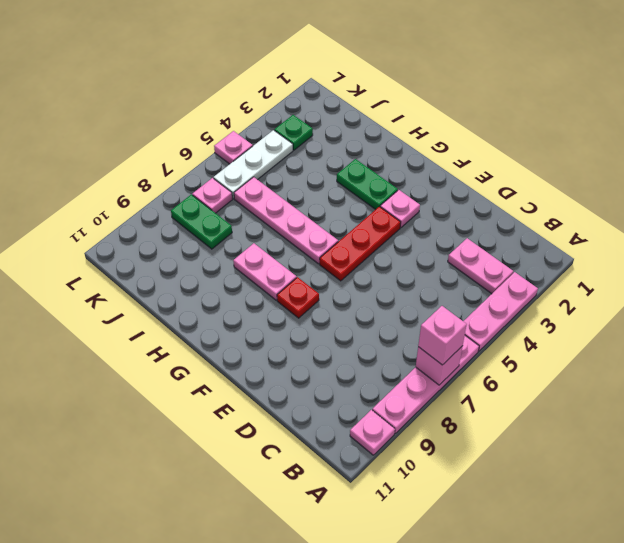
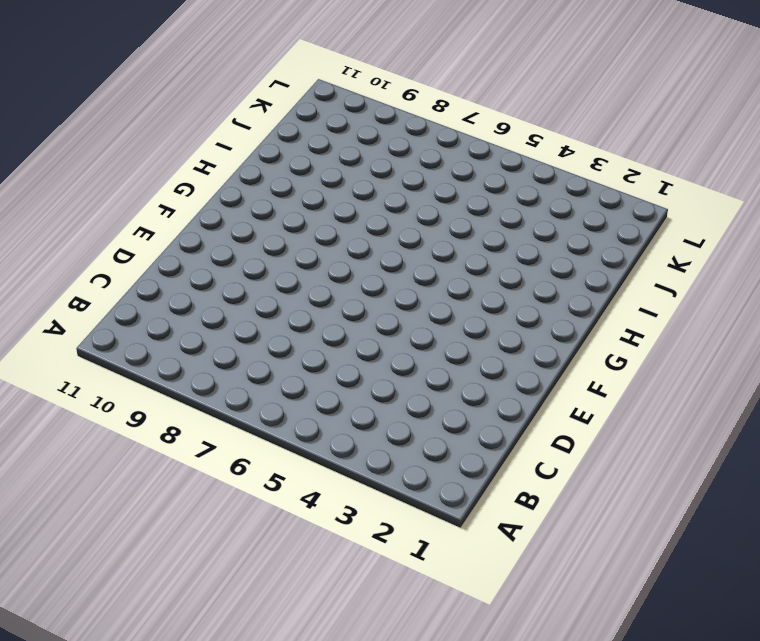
none -> pink 1x3 plate [463,272,538,351]
none -> pink 1x4 plate [372,336,479,433]
none -> pink 1x1 plate [350,410,395,455]

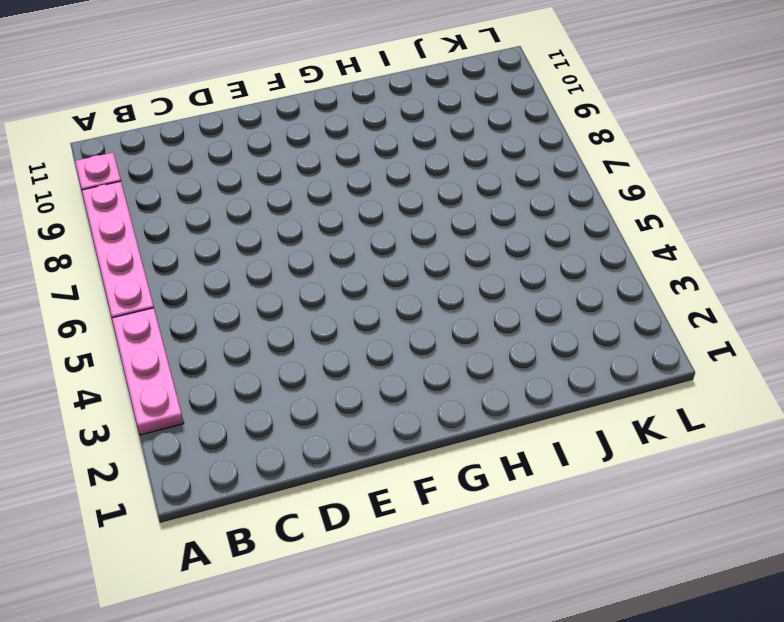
none -> pink 1x2 plate [448,238,513,294]
none -> pink 1x1 plate [380,190,420,228]
none -> red 1x3 plate [320,207,401,281]

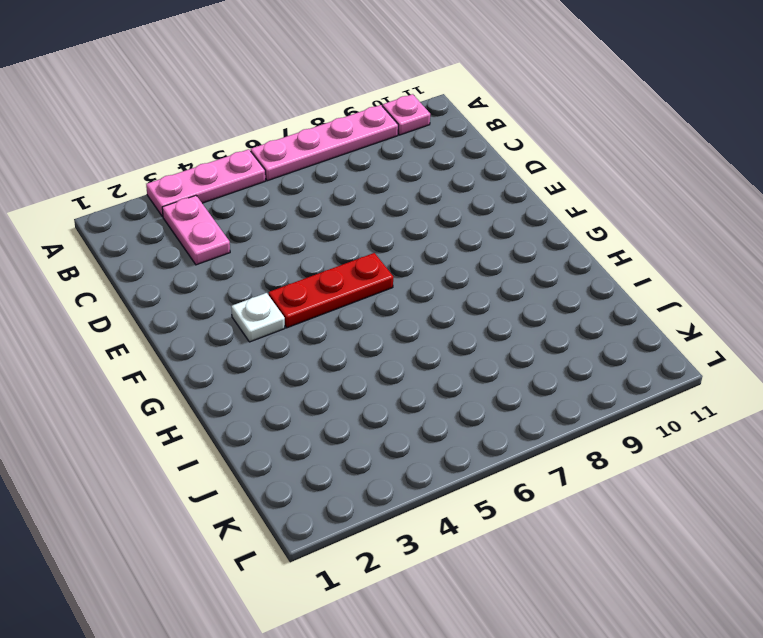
white 1x1 plate [231,293,285,342] -> pink 1x1 plate [380,190,420,228]
none -> red 1x1 plate [277,277,319,318]
none -> green 1x2 plate [337,159,398,210]
none -> pink 1x4 plate [234,177,338,264]

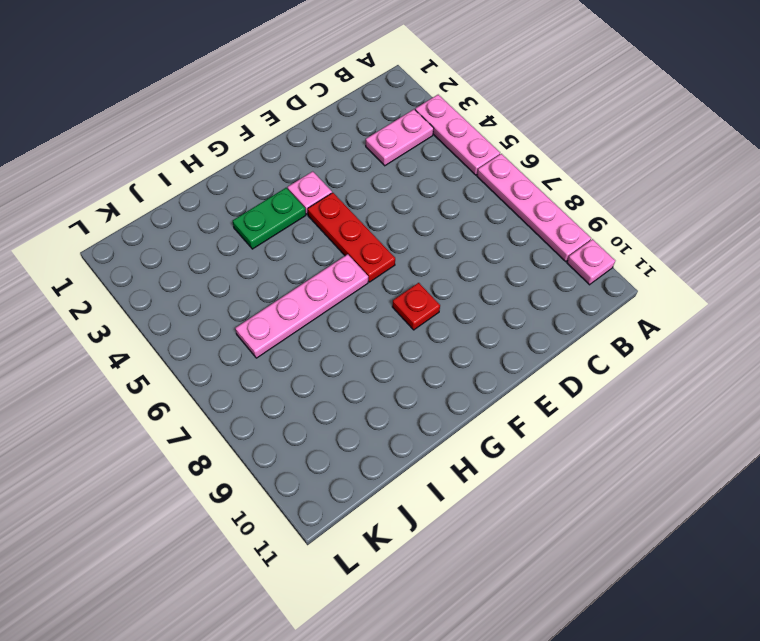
none -> pink 1x2 plate [233,243,297,300]
none -> green 1x2 plate [171,194,232,249]
none -> green 1x1 plate [274,115,313,150]

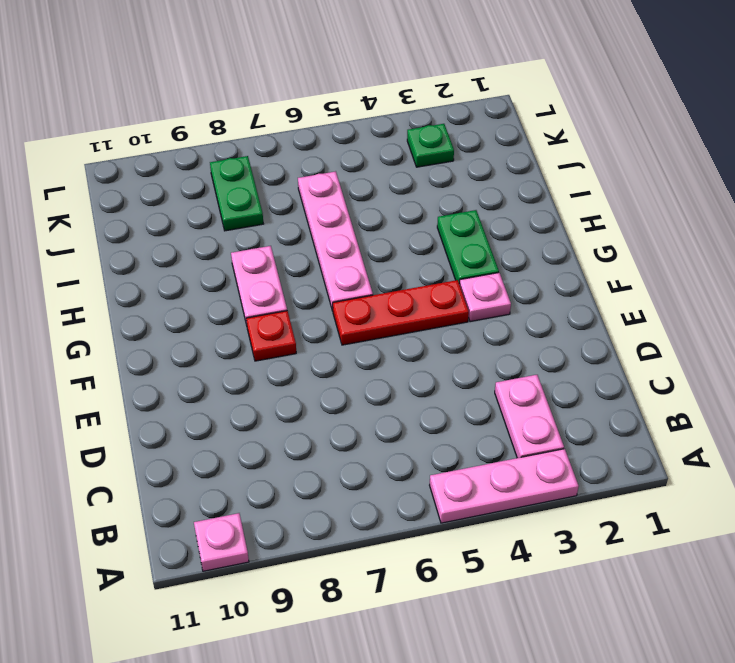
none -> pink 1x4 plate [372,336,479,433]
none -> white 1x3 plate [214,130,293,199]
none -> pink 1x1 plate [192,178,232,213]

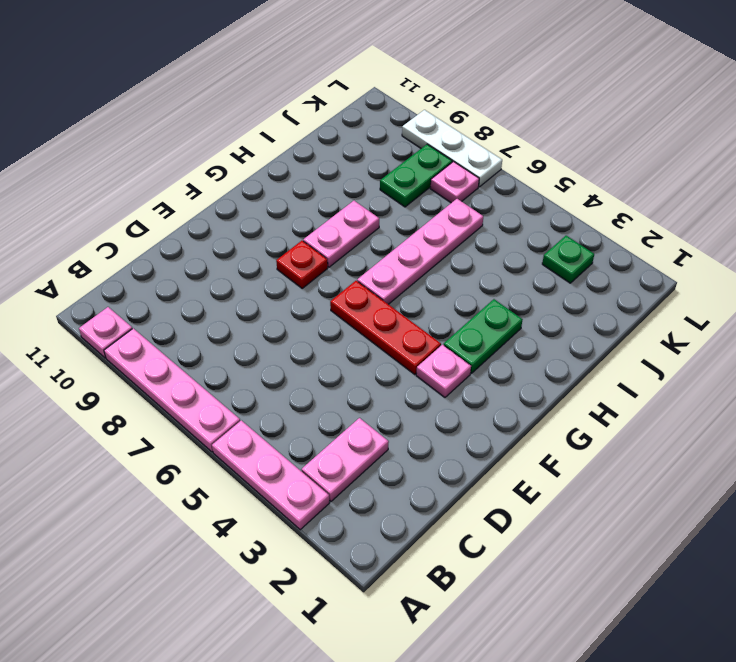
white 1x3 plate [402,110,502,187] -> white 1x3 plate moved to [214,130,293,199]
none -> pink 1x1 plate [214,131,253,164]
none -> pink 1x1 brick [416,346,463,385]
none -> pink 1x1 brick [418,306,467,365]

